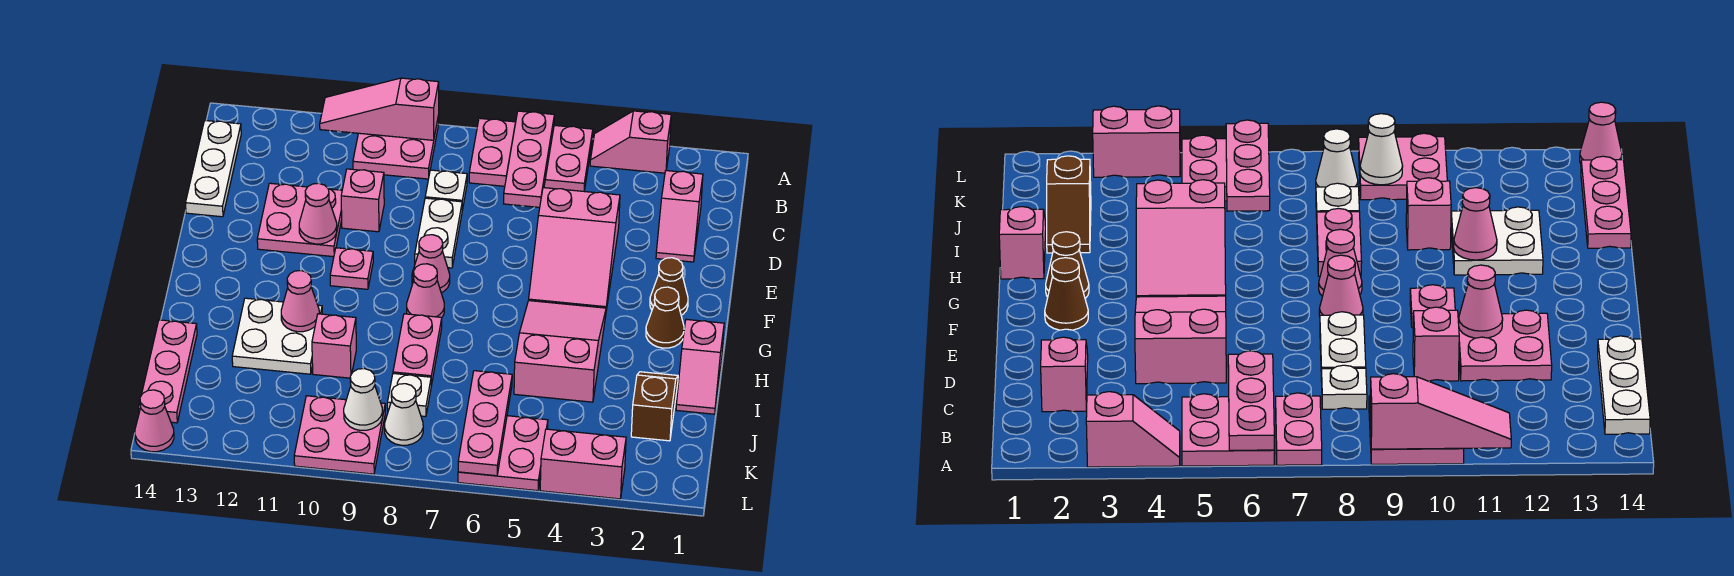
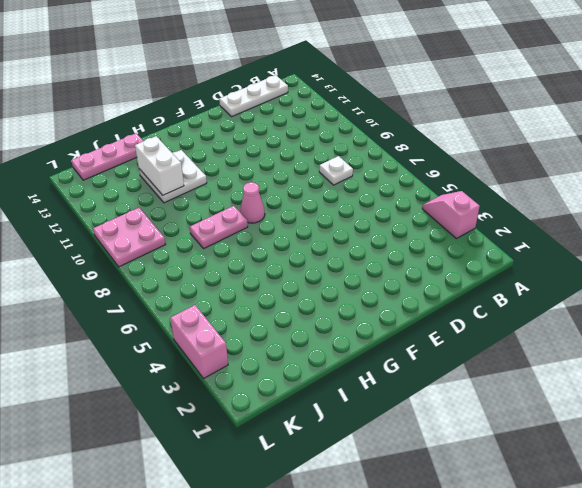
white 1x2 brick [135,136,184,195] -> none
none -> pink 2x2 plate [544,125,593,191]
none -> pink 1x2 plate [469,118,516,186]
none -> pink 2x2 plate [353,115,439,179]
none -> pink 1x2 slope [656,171,703,262]

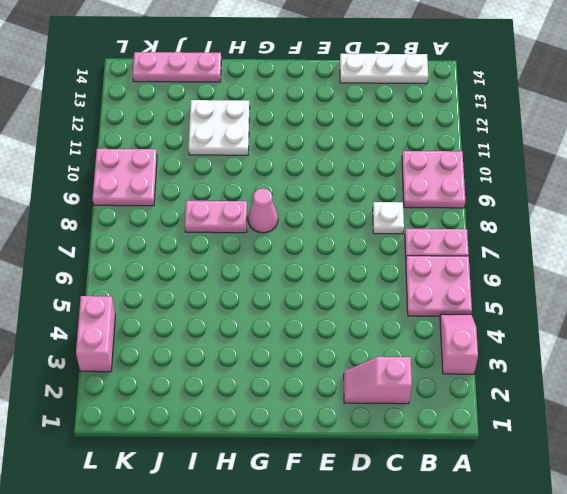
none -> pink 2x3 slope [529,188,620,310]
none -> white 1x2 plate [415,198,462,268]
none -> pink 1x1 brick [341,169,384,232]
none -> pink 2x2 plate [257,183,342,257]

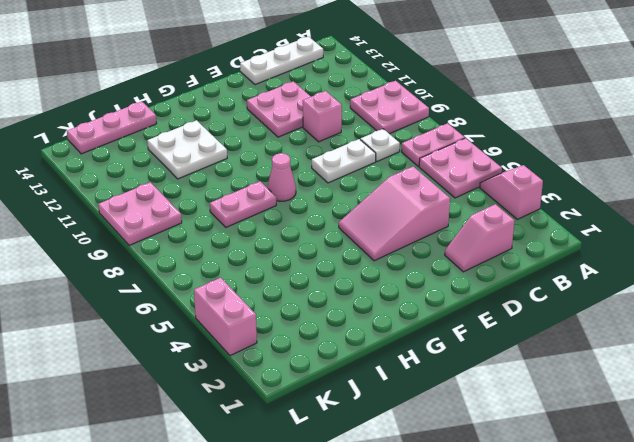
none -> brown 1x1 cone [650,258,688,315]
none -> pink 1x1 cone [412,235,450,293]
none -> pink 1x1 plate [330,248,373,289]
none -> brown 1x1 cone [646,287,684,348]

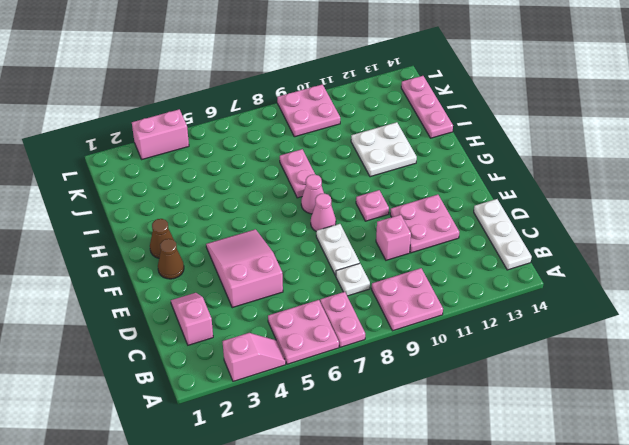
none -> pink 2x3 slope [514,301,606,402]
none -> pink 1x2 slope [676,319,724,414]
none -> brown 1x2 slope [631,372,678,441]
none -> pink 1x1 brick [312,314,356,378]

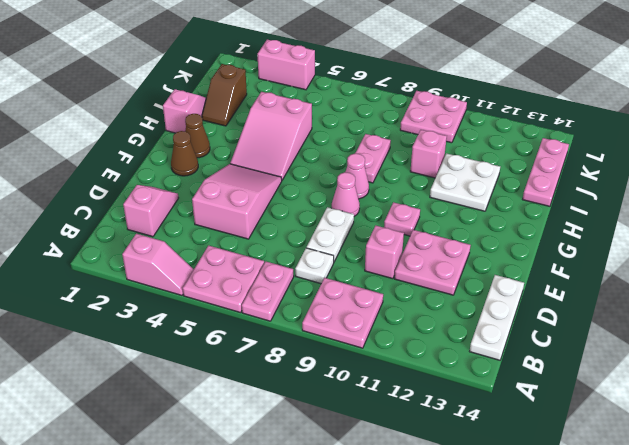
none -> white 1x1 plate [387,373,431,417]
none -> pink 2x2 plate [458,416,548,491]
none -> white 1x1 cone [385,384,423,445]
none -> pink 1x1 cone [135,390,174,452]

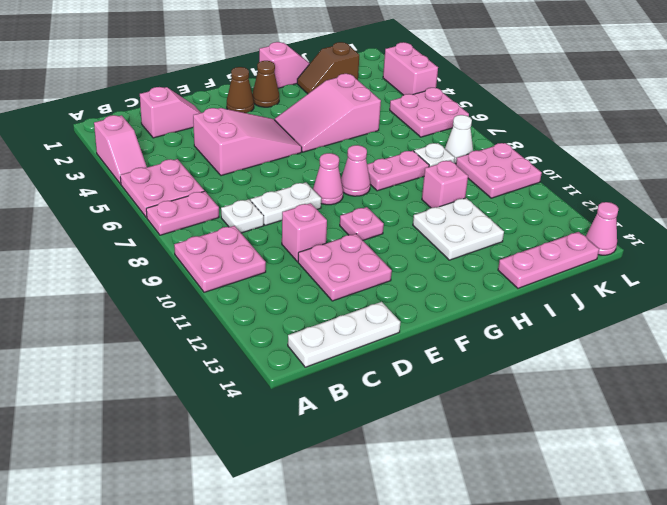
none -> pink 1x3 plate [504,111,554,207]
none -> pink 1x3 slope [320,78,439,140]
none -> pink 1x1 cone [299,183,337,244]
none -> pink 1x1 cone [281,271,319,332]

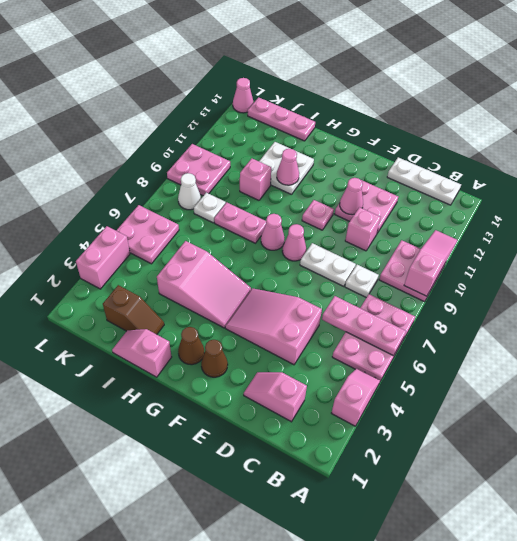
none -> pink 1x3 plate [458,371,512,476]
none -> white 1x1 cone [344,369,383,430]

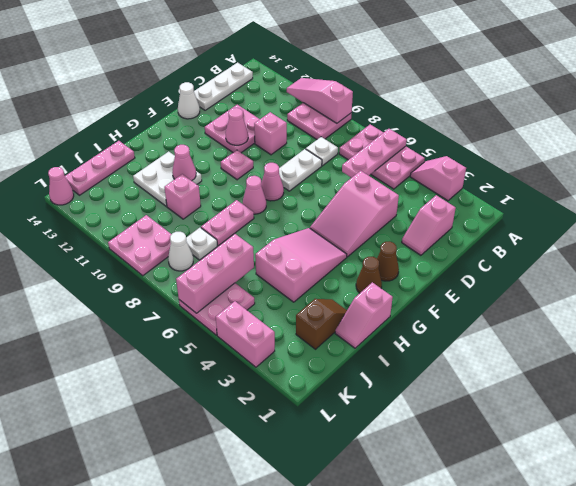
white 1x1 cone [178,82,200,119] -> white 1x1 cone moved to [344,369,383,430]
pink 1x3 brick [176,234,254,313] -> pink 1x3 plate [458,371,512,476]

